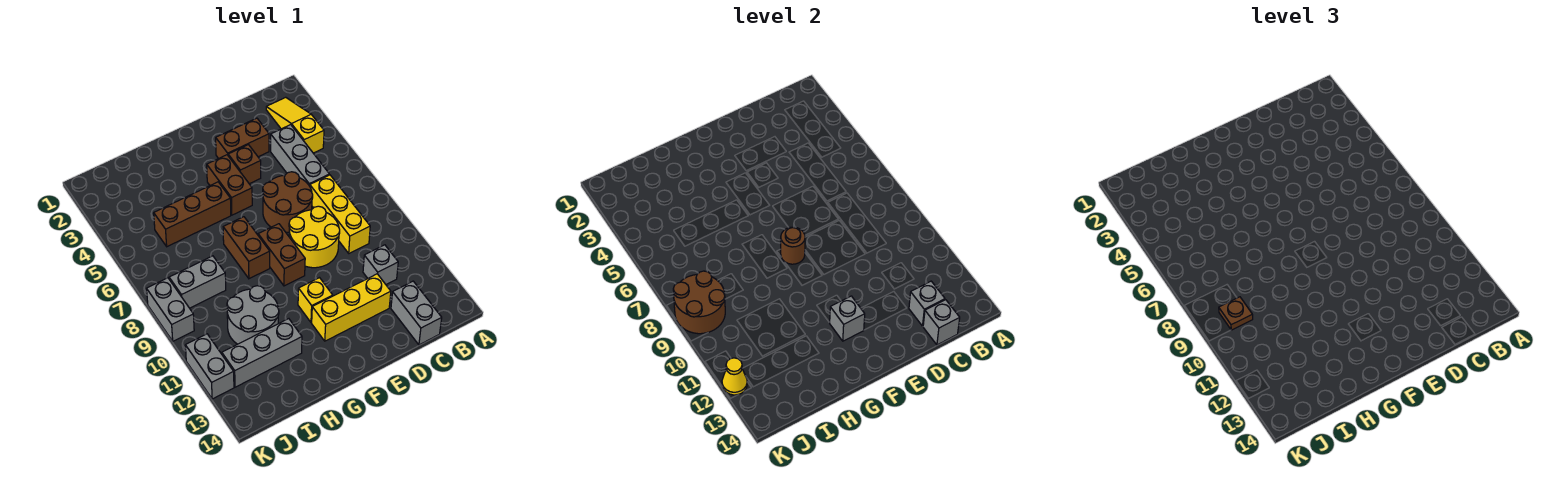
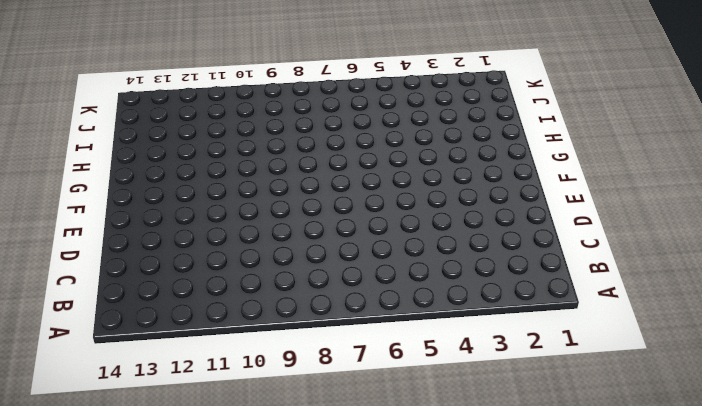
none -> yellow 1x3 slope [266,97,324,153]
none -> grey 1x3 brick [271,125,329,186]
none -> yellow 1x3 brick [310,175,370,253]

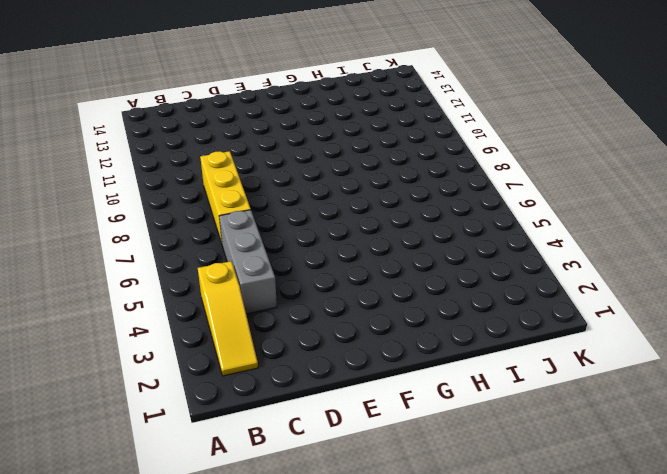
none -> grey 1x1 brick [363,245,398,284]
none -> grey 1x2 brick [391,281,442,345]
none -> brown 1x2 brick [216,118,269,159]

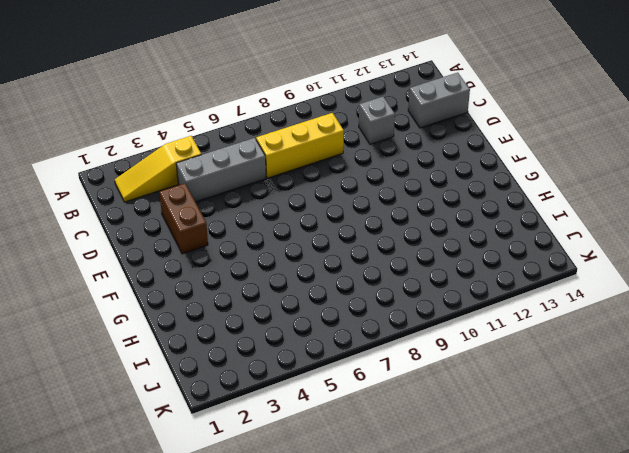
none -> brown 2x2 round brick [263,172,313,232]
none -> yellow 2x2 round brick [289,206,340,268]
none -> yellow 1x3 brick [312,274,391,341]

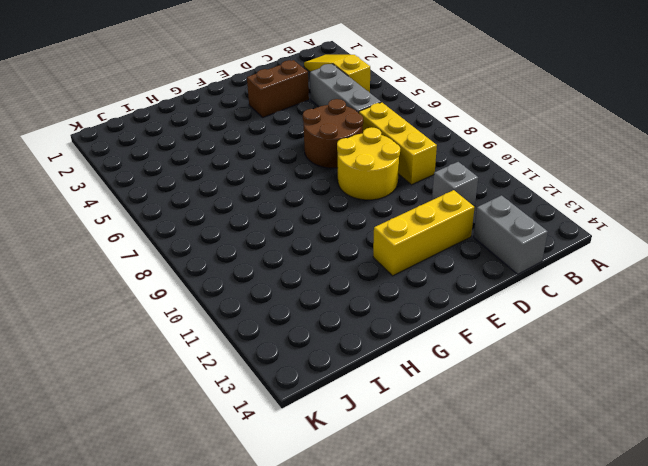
none -> brown 1x1 brick [228,145,261,184]
none -> brown 1x2 brick [207,155,252,215]
none -> brown 1x2 brick [258,224,305,286]

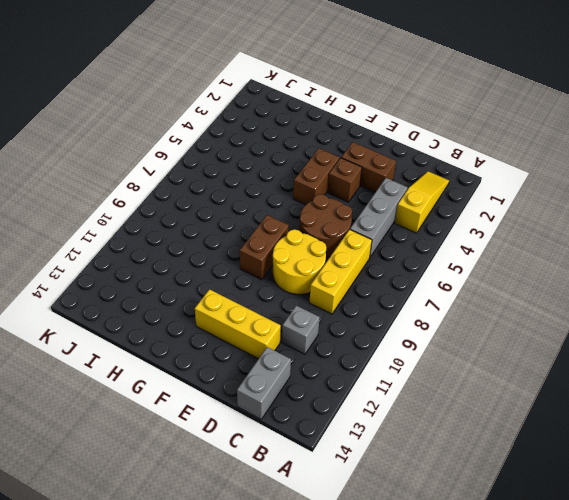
none -> yellow 1x1 brick [298,278,333,323]
none -> brown 1x3 brick [154,182,231,247]
none -> brown 1x2 brick [223,217,270,279]

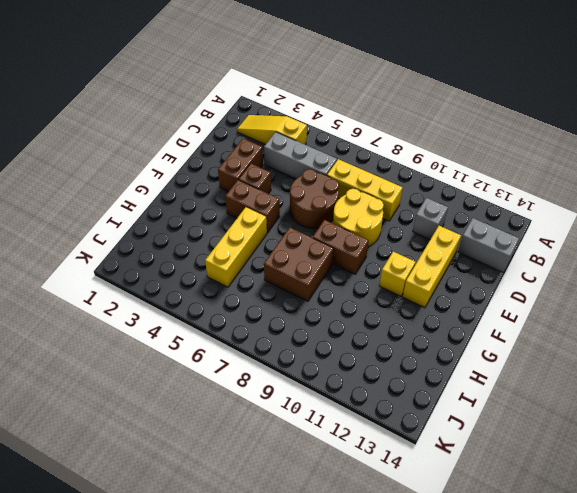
yellow 1x3 brick [205,207,267,287] -> brown 1x3 brick [154,182,231,247]
brown 2x2 brick [264,227,334,301] -> brown 1x2 brick [223,217,270,279]
none -> grey 2x2 round brick [227,286,279,344]
none -> grey 1x3 brick [222,319,302,387]
none -> grey 1x2 brick [169,256,226,308]

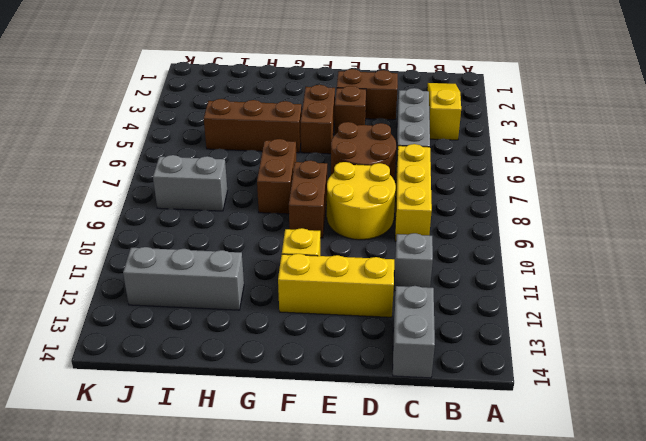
none -> grey 2x2 round brick [227,286,279,344]
none -> grey 1x2 brick [147,278,194,341]
none -> grey 1x2 brick [185,334,234,399]

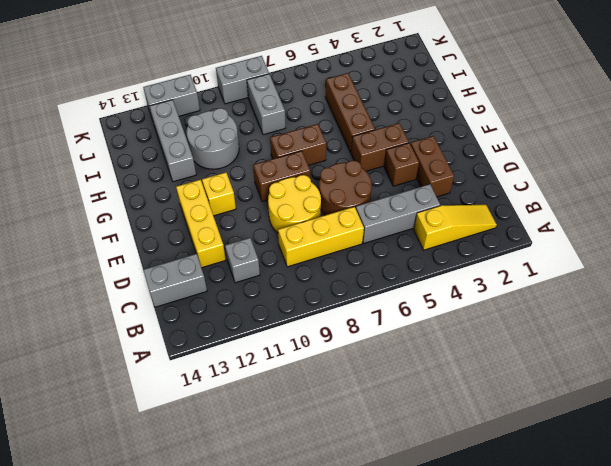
none -> grey 1x1 brick [909,281,945,326]
none -> grey 1x1 brick [923,300,960,345]
none -> brown 1x1 round brick [781,227,805,264]

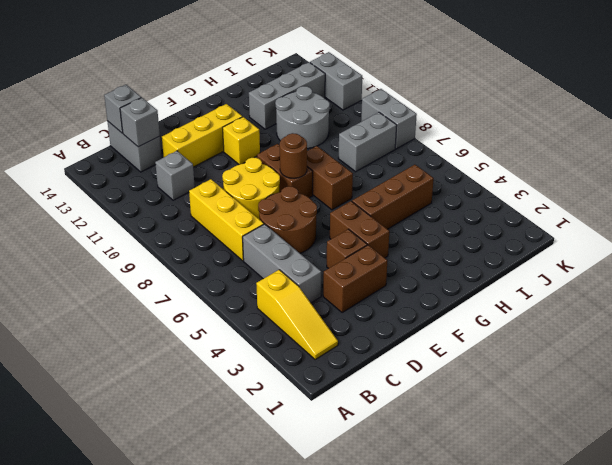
none -> grey 1x1 brick [830,296,865,341]
none -> brown 2x2 round brick [673,271,725,334]
none -> yellow 1x1 cone [722,358,747,395]

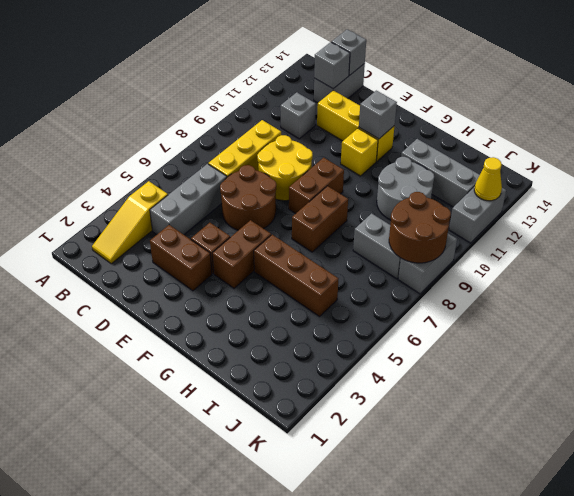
none -> brown 1x1 round brick [781,227,805,264]
none -> brown 1x1 plate [1219,297,1253,330]

